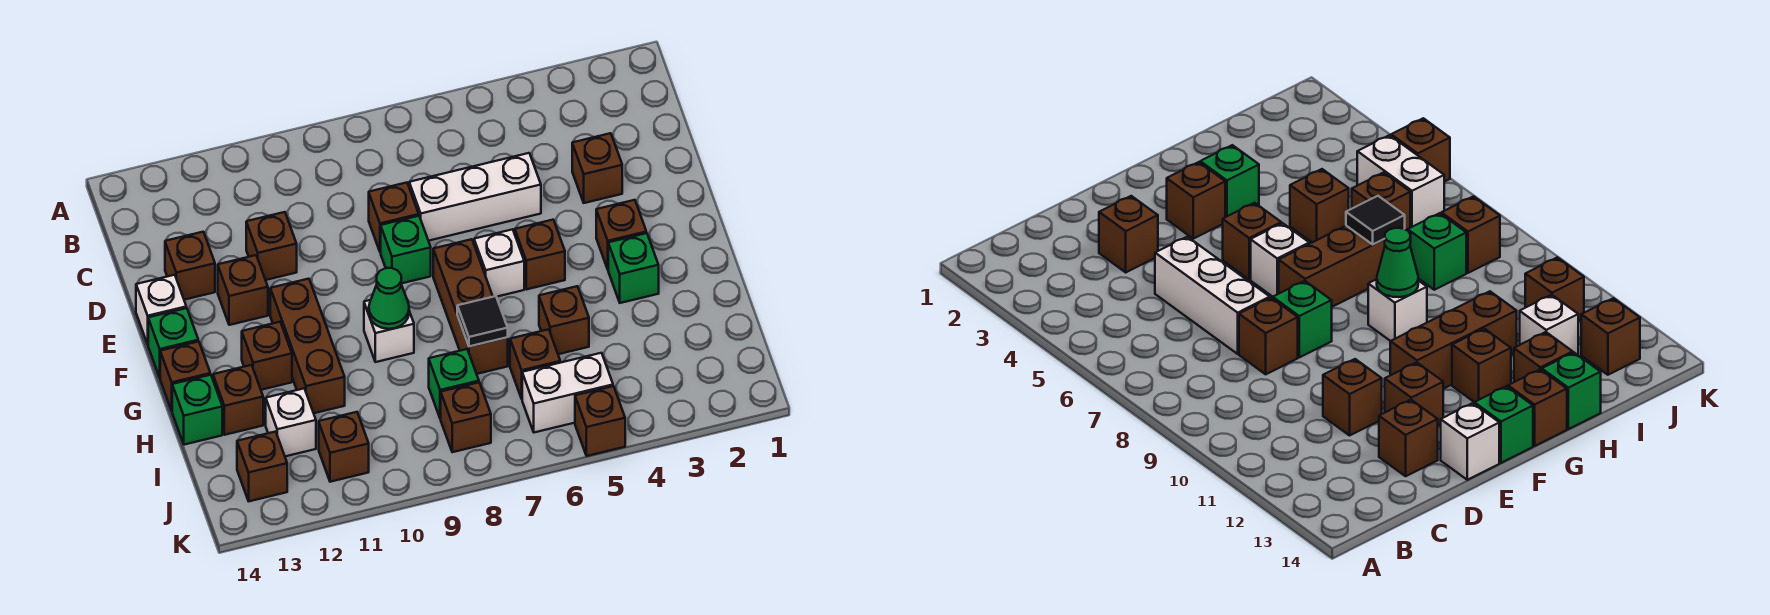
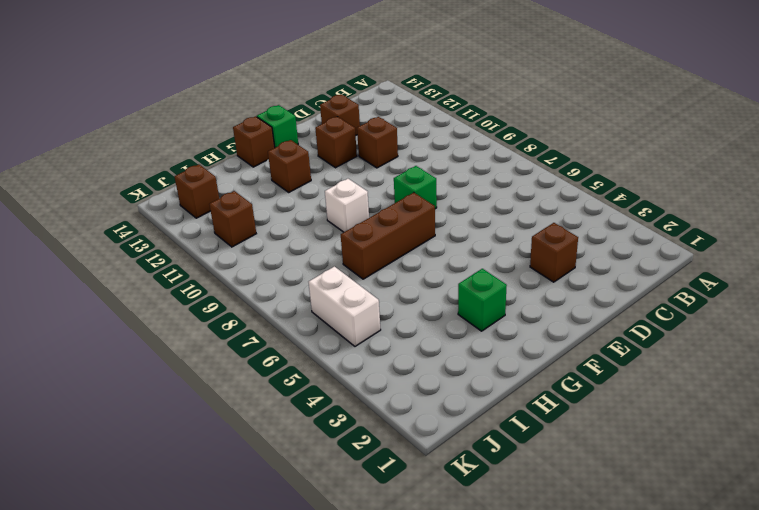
none -> white 1x3 brick [409,153,541,241]
none -> brown 1x1 brick [369,183,419,252]
none -> white 1x1 brick [136,275,186,344]
none -> brown 1x1 brick [596,200,646,269]

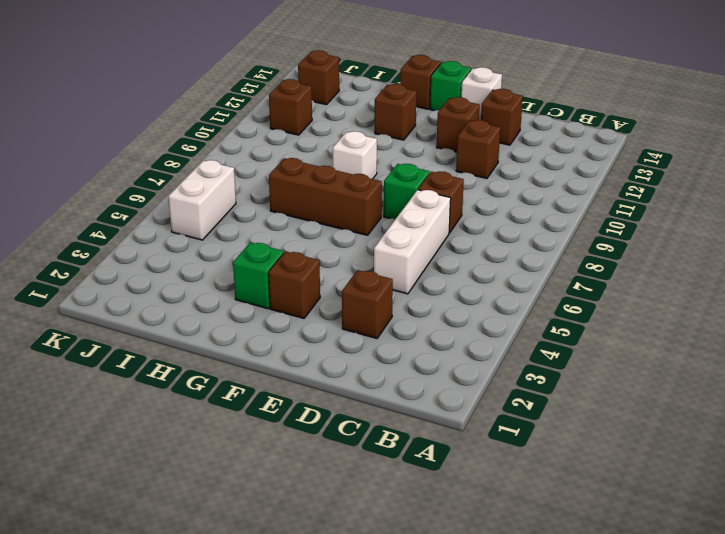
none -> brown 1x1 brick [515,220,565,289]
none -> white 1x1 brick [474,229,524,297]
none -> brown 1x3 brick [270,279,345,413]
none -> brown 1x1 brick [539,286,589,354]

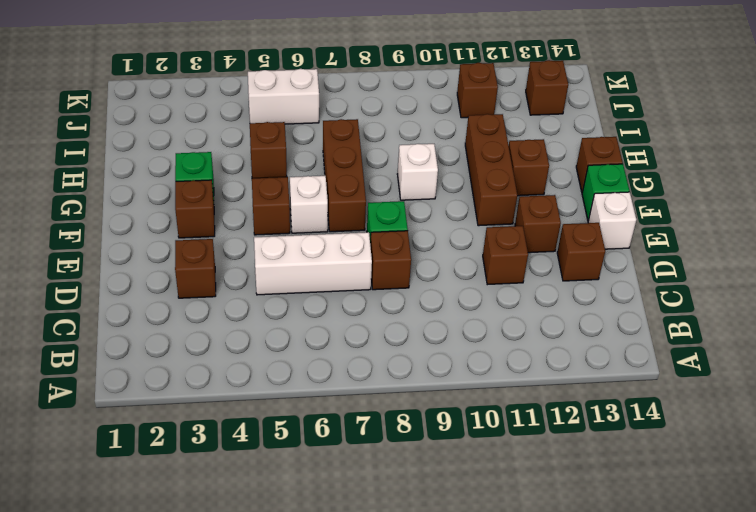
none -> brown 1x1 brick [213,365,263,435]
none -> green 1x1 brick [172,375,222,445]
none -> brown 1x1 brick [510,329,560,399]
none -> green 1x1 brick [429,349,479,419]

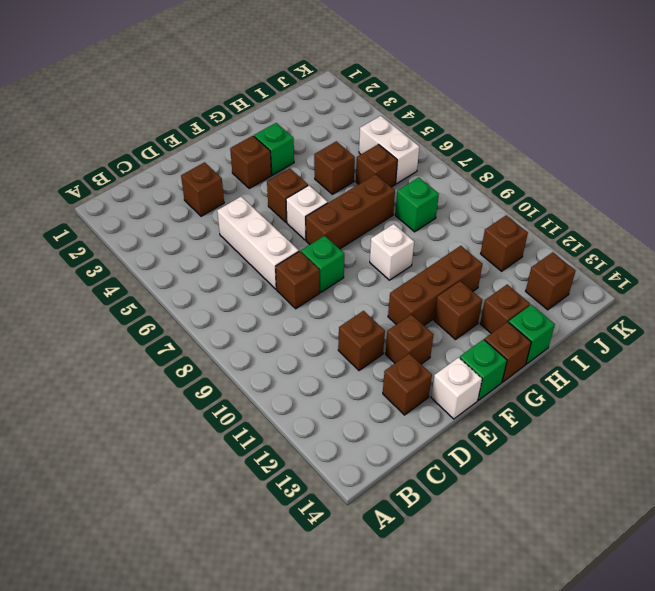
none -> white 1x1 brick [266,389,316,456]
none -> brown 1x1 brick [441,382,491,452]
none -> brown 1x1 brick [575,386,625,456]
none -> green 1x1 cone [369,268,409,329]

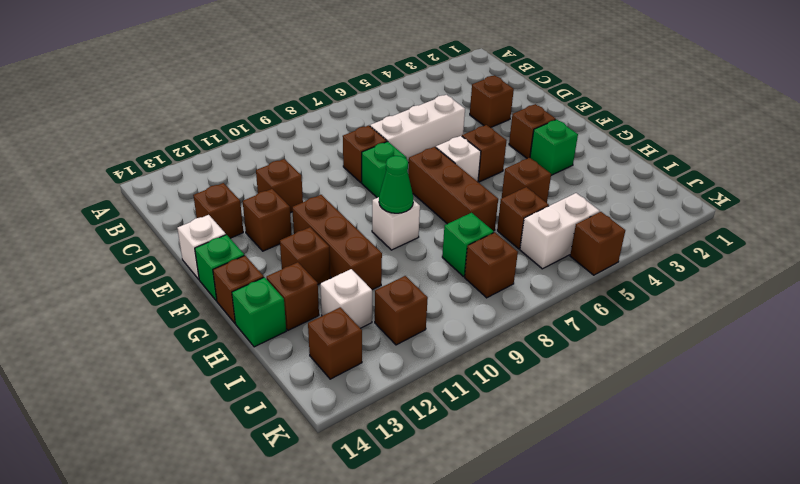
none -> black 1x1 tile [457,296,508,346]

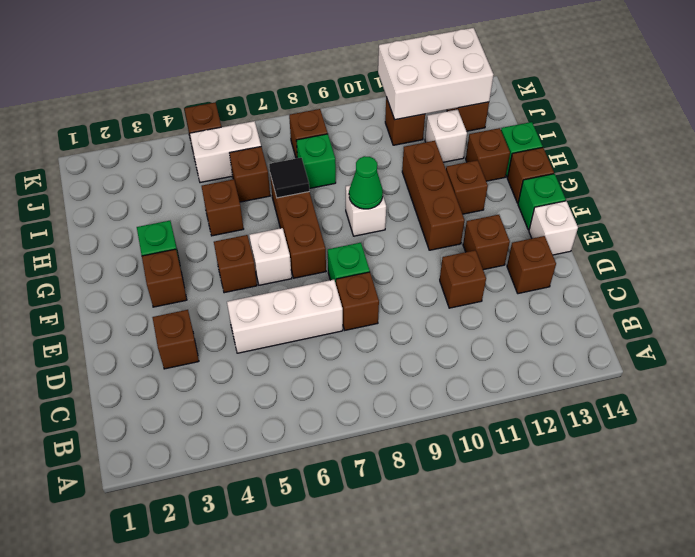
white 2x3 brick [378,28,493,120] -> none

